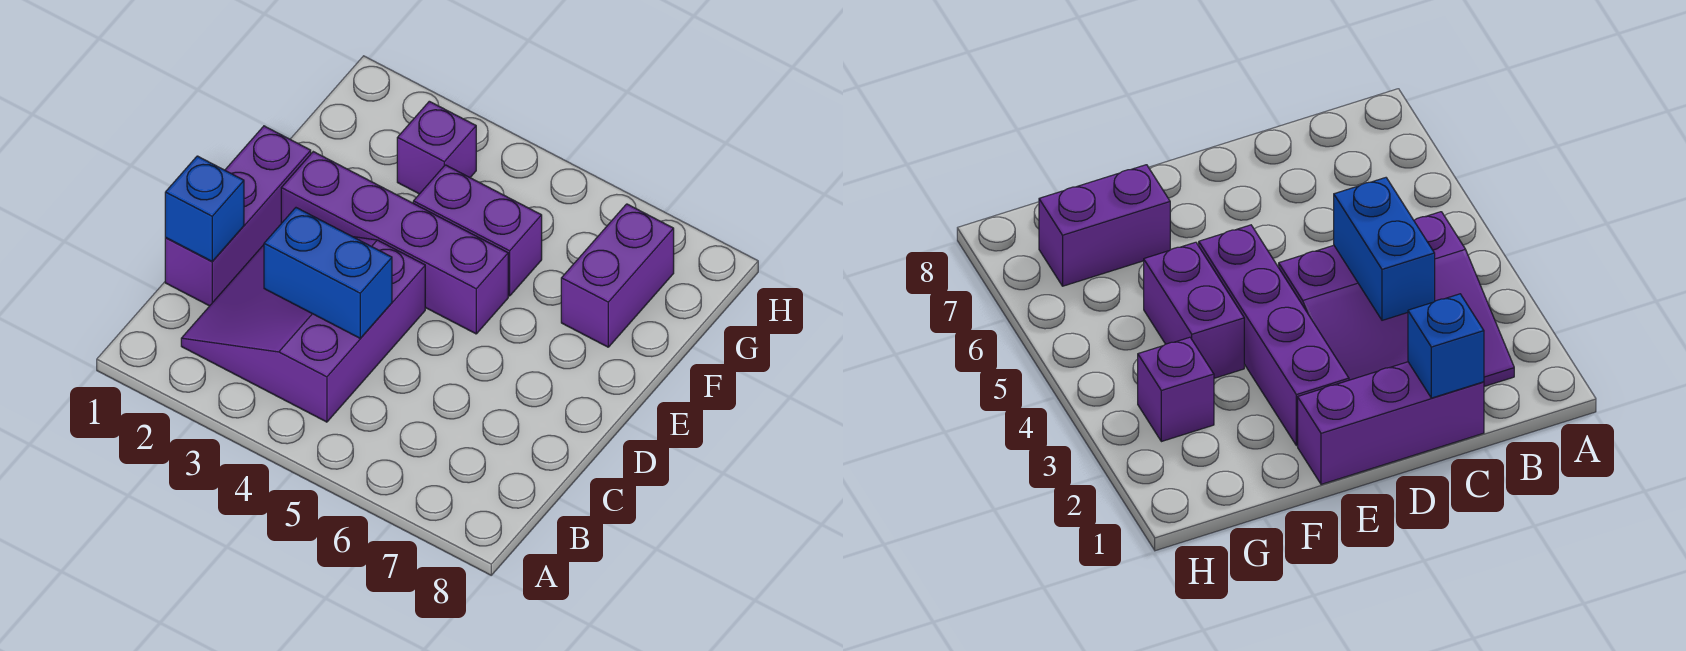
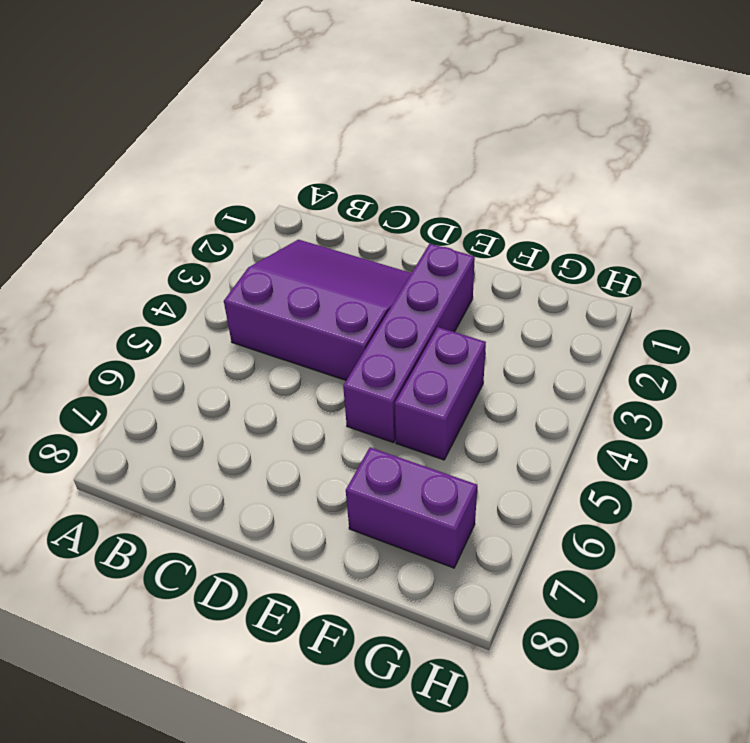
none -> purple 1x3 brick [165,126,311,306]
none -> purple 1x1 brick [397,101,476,194]

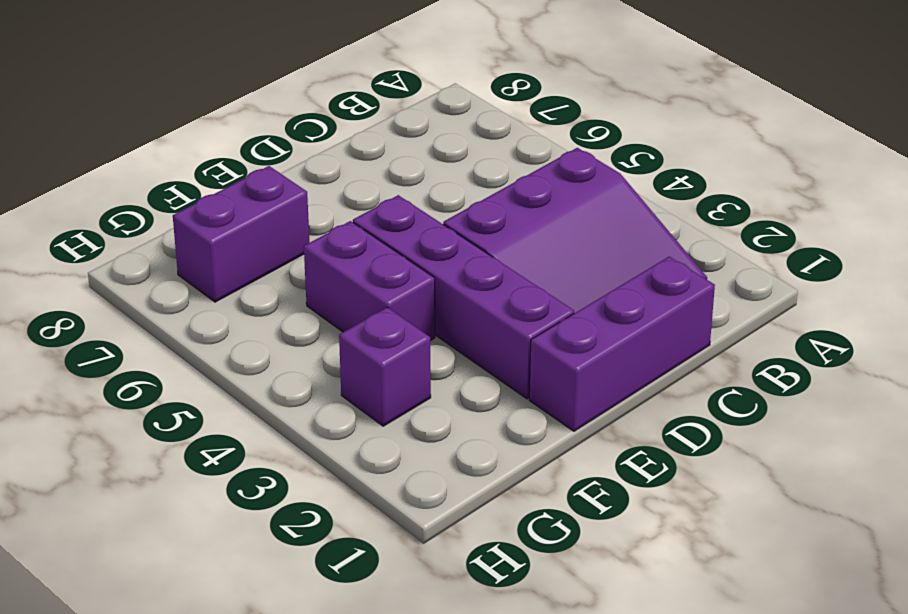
none -> blue 1x1 brick [165,156,244,261]
none -> blue 1x2 brick [264,208,392,338]

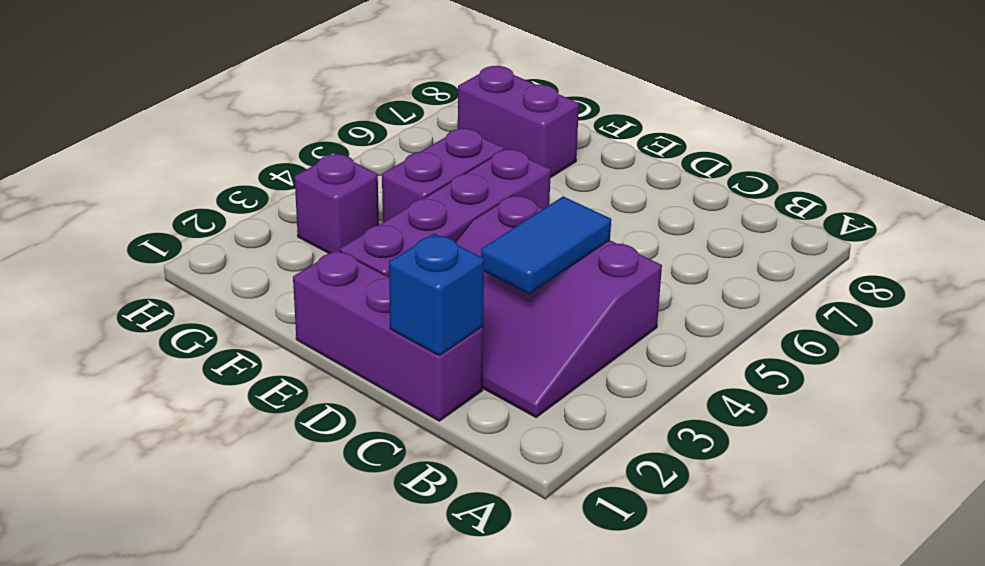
blue 1x2 tile [481,196,611,294] -> blue 1x2 brick [264,208,392,338]

